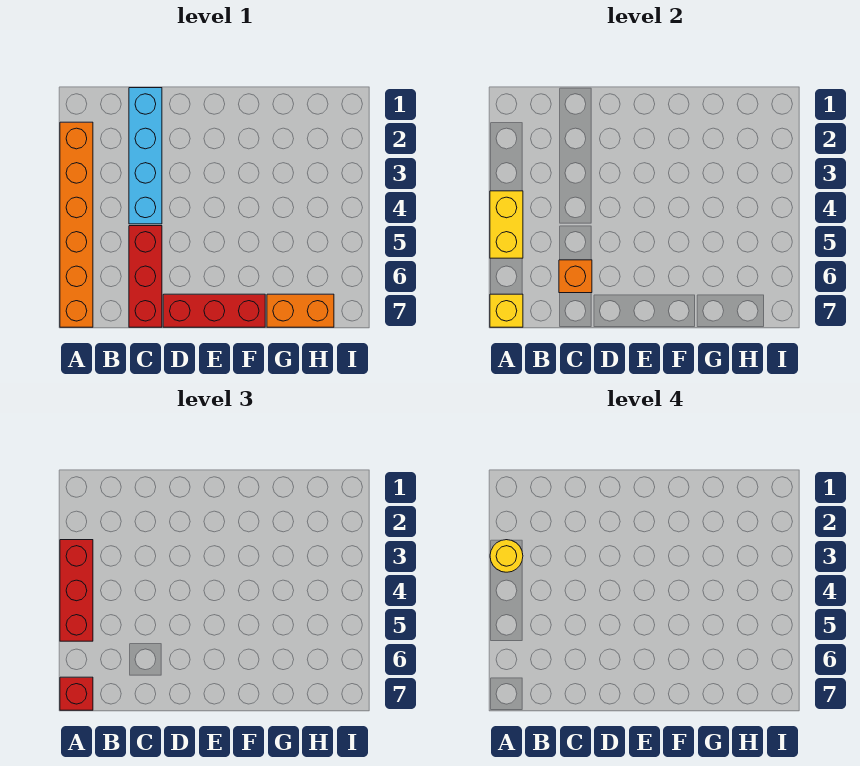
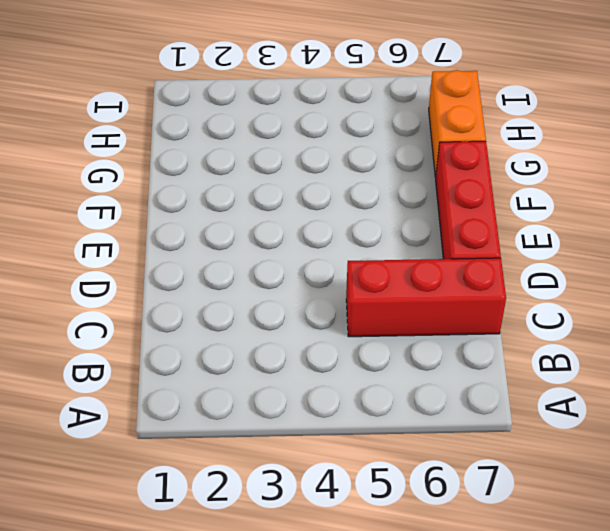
none -> orange 1x6 brick [60,122,93,327]
none -> cyan 1x4 brick [129,88,162,224]

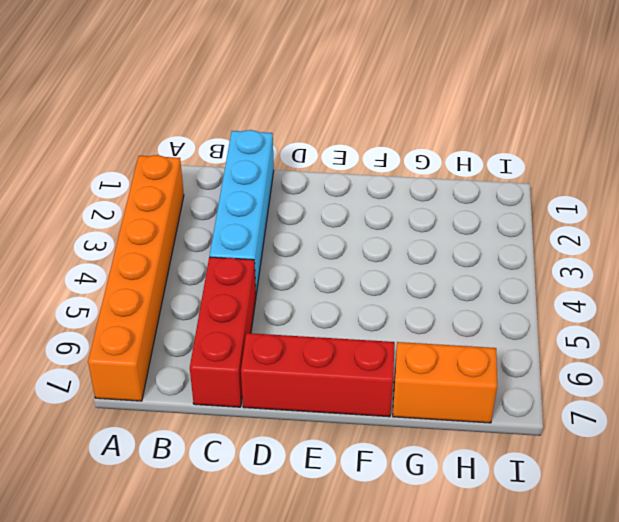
none -> yellow 1x2 brick [490,191,523,258]
none -> yellow 1x1 brick [490,294,523,327]

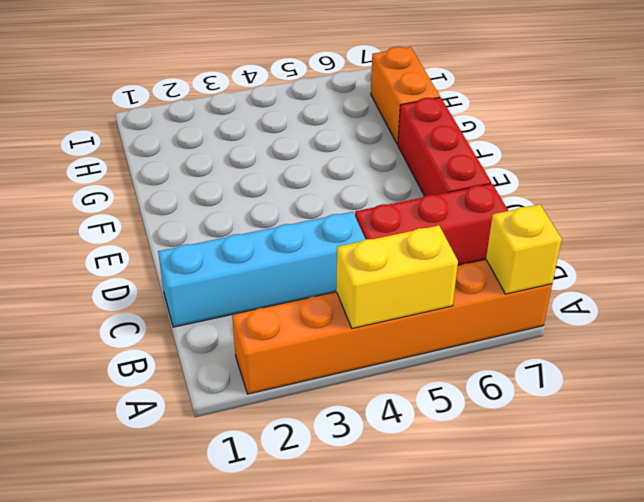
none -> orange 1x1 brick [559,260,592,293]
none -> red 1x3 brick [60,540,93,641]

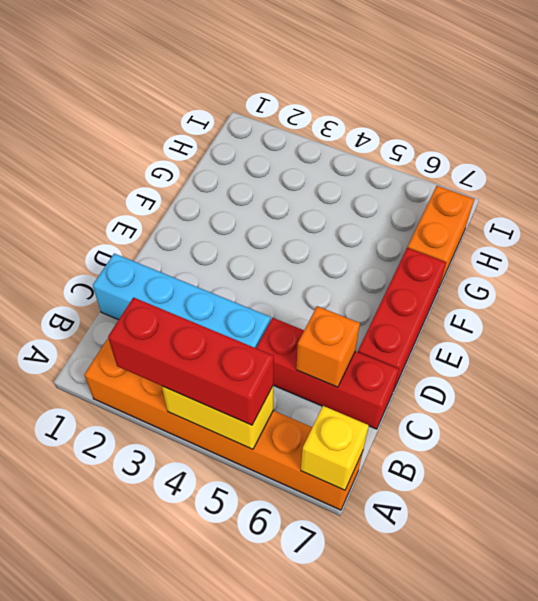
none -> red 1x1 brick [60,677,93,710]
none -> yellow 1x1 round brick [490,540,523,572]

